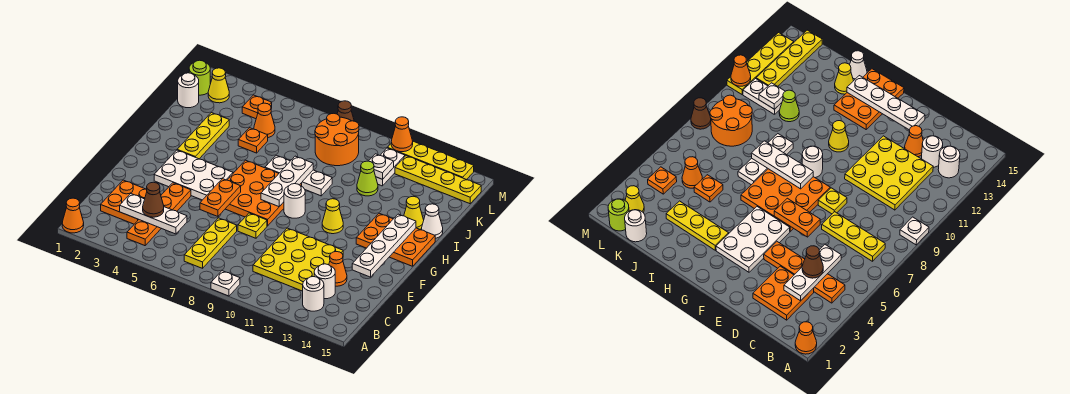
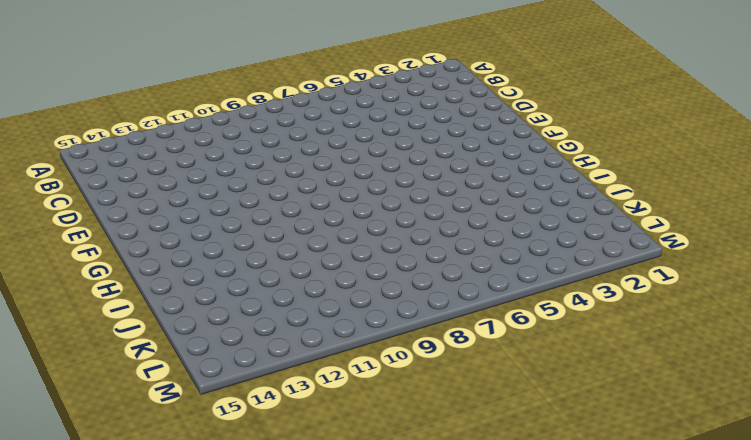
none -> orange 1x1 cone [62,198,84,233]
none -> white 1x1 plate [211,271,240,296]
none -> orange 1x4 plate [127,183,191,246]
none -> yellow 1x3 plate [184,218,237,268]

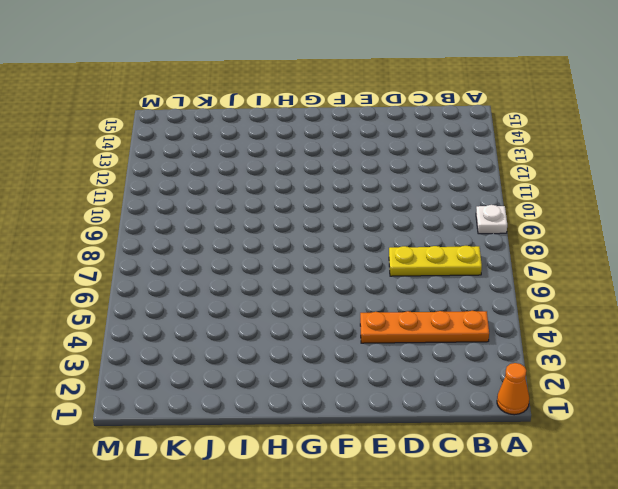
none -> white 1x1 round brick [303,277,324,311]
none -> orange 2x2 plate [101,180,147,224]
none -> yellow 3x3 plate [253,228,343,291]
none -> white 1x1 round brick [314,264,335,299]

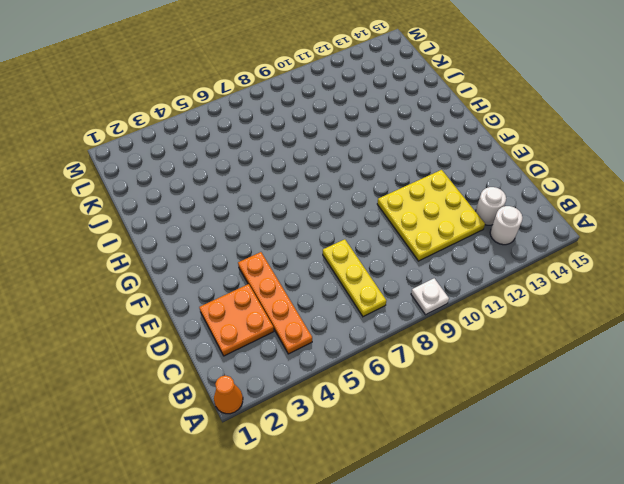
none -> orange 1x1 cone [329,252,347,286]
none -> yellow 1x1 plate [238,213,267,238]
none -> white 2x3 plate [154,150,233,200]
none -> orange 3x3 plate [226,160,302,226]

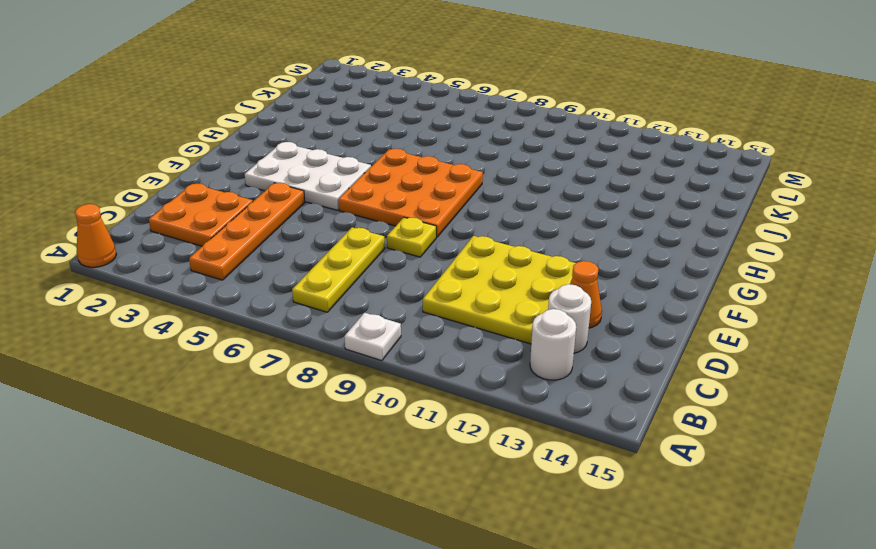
none -> white 1x1 round brick [284,184,305,218]
none -> yellow 1x1 cone [322,199,343,234]
none -> orange 2x3 plate [356,213,435,266]
none -> yellow 1x3 plate [177,113,229,159]

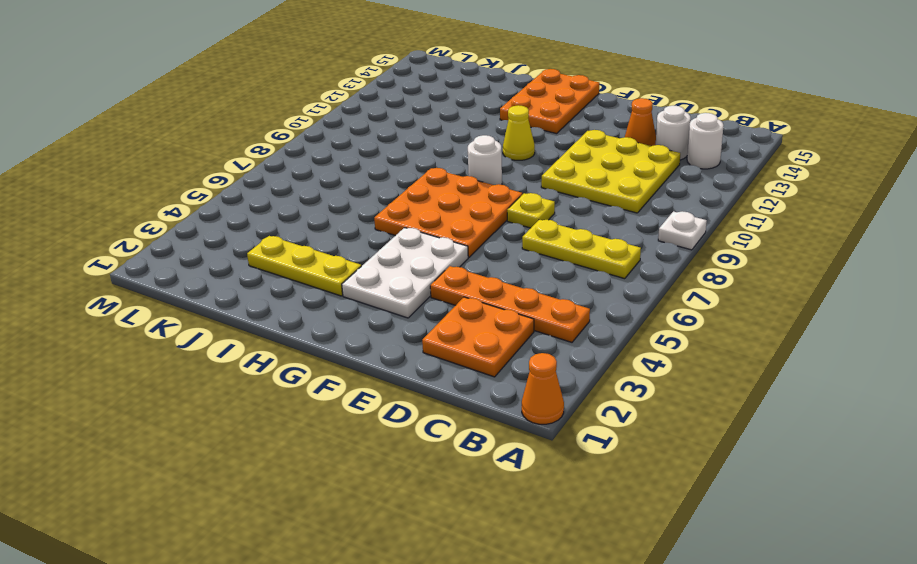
none -> white 1x3 plate [265,155,332,196]
none -> yellow 1x1 cone [404,196,424,229]
none -> white 1x1 cone [422,204,443,238]
none -> orange 1x1 plate [238,128,268,153]

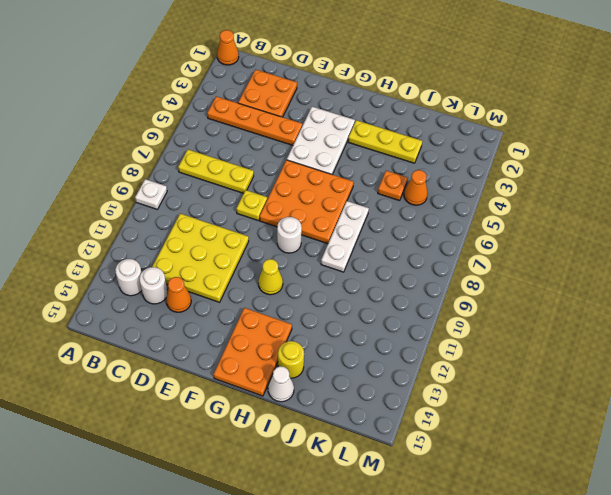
yellow 1x1 round brick [278,341,304,378] -> yellow 1x1 cone [404,196,424,229]
none -> lime 1x1 cone [357,161,378,196]
none -> white 1x1 round brick [178,73,199,108]
none -> orange 2x2 round brick [315,113,359,166]
none -> white 1x2 plate [376,148,405,186]

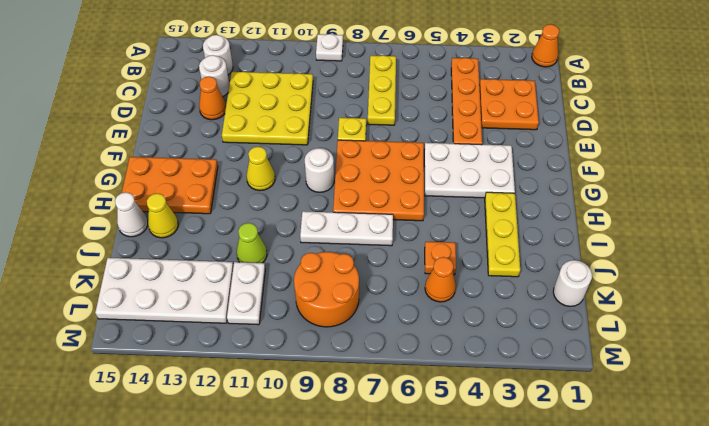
white 2x4 plate [95,258,234,323] -> yellow 1x4 plate [395,156,481,204]
none -> lime 1x1 round brick [189,60,210,95]
none -> yellow 1x1 cone [208,68,229,103]
none -> orange 1x1 plate [242,95,272,119]
none -> brown 1x1 cone [337,101,354,121]

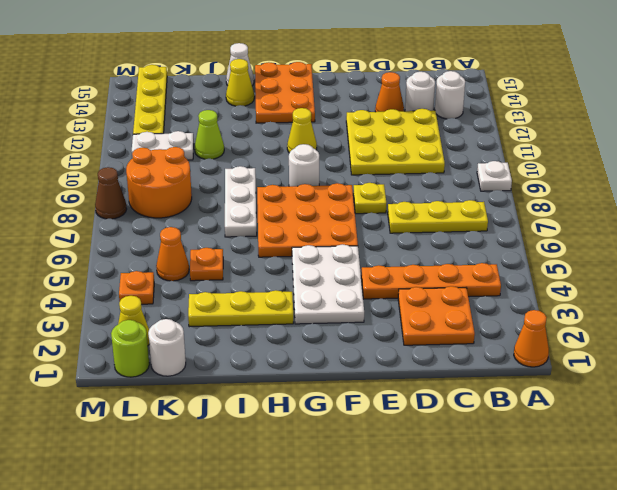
none -> yellow 1x4 plate [388,141,474,180]
none -> white 1x3 plate [120,193,187,234]
none -> orange 1x2 plate [200,179,241,216]
none -> white 1x4 plate [352,214,416,277]

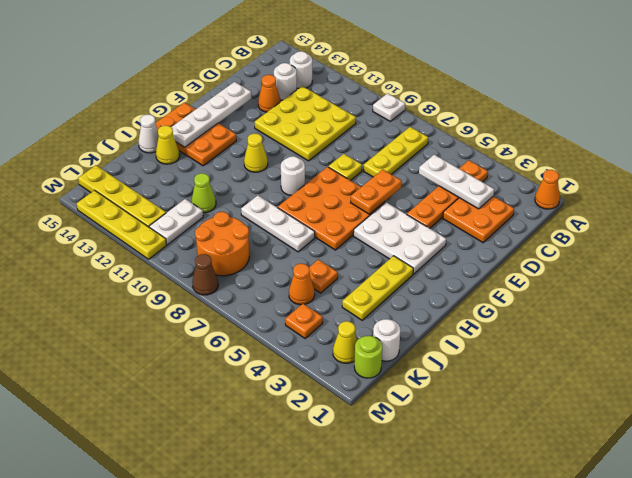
none -> white 1x3 plate [261,156,313,207]
none -> white 1x1 plate [369,154,394,179]
none -> orange 1x1 cone [391,117,413,152]
none -> brown 1x1 cone [143,182,164,217]

